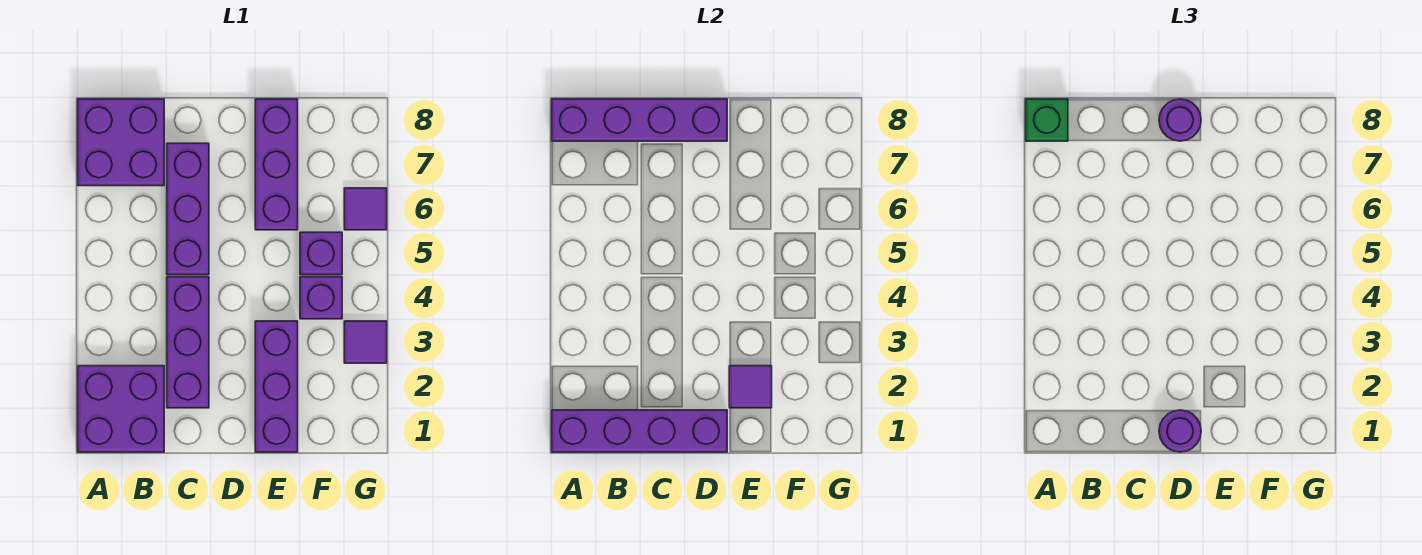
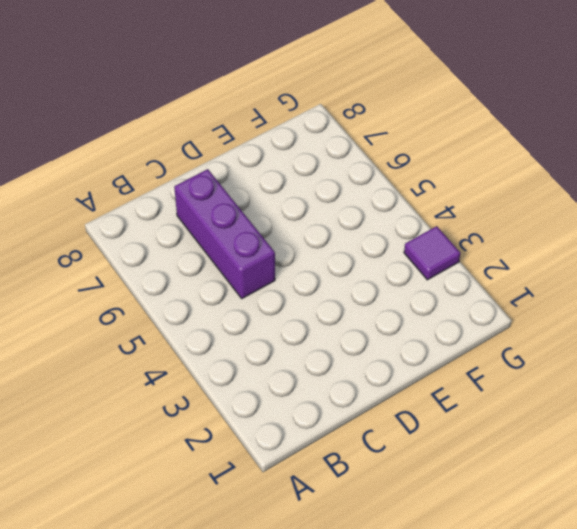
none -> purple 2x2 brick [78,366,164,452]
none -> purple 2x2 brick [78,99,164,186]
none -> purple 1x3 brick [167,277,209,408]

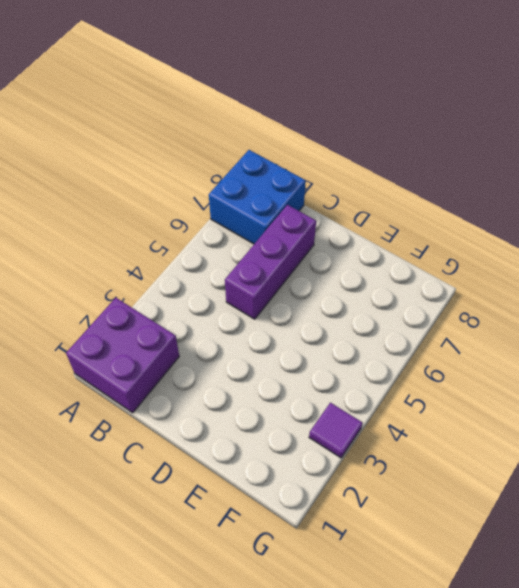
blue 2x2 brick [209,150,306,244] -> purple 2x2 brick [78,99,164,186]
none -> purple 1x3 brick [167,277,209,408]
none -> purple 1x3 brick [255,321,298,452]
none -> purple 1x3 brick [255,99,298,230]

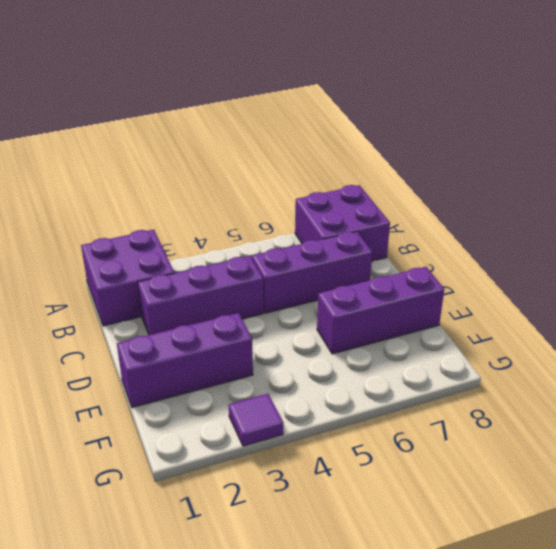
none -> purple 1x1 brick [300,277,342,319]
none -> purple 1x1 brick [300,232,342,275]
none -> purple 1x1 tile [344,188,387,230]

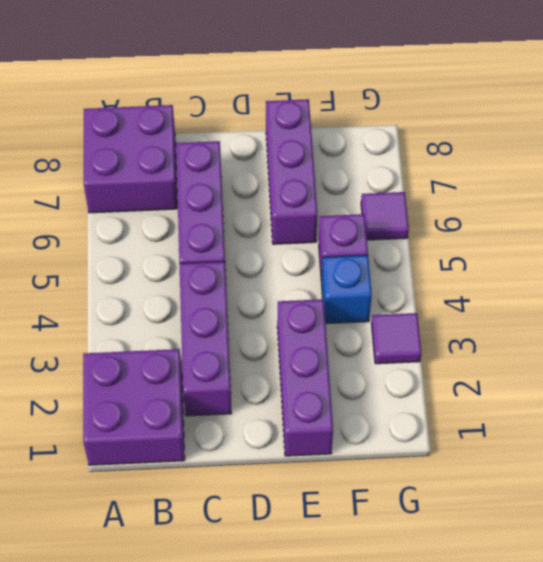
blue 1x1 brick [321,255,372,324] -> purple 1x1 brick [300,277,342,319]
none -> purple 1x4 brick [552,410,727,452]
none -> purple 1x4 brick [552,99,727,141]
none -> purple 1x1 tile [729,366,772,408]

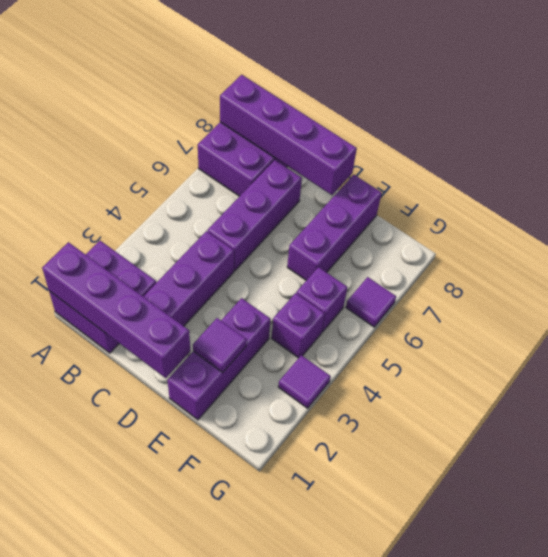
none -> green 1x1 brick [1026,99,1068,141]
none -> purple 1x1 round brick [1159,410,1201,452]
none -> purple 1x1 round brick [1159,99,1201,141]

